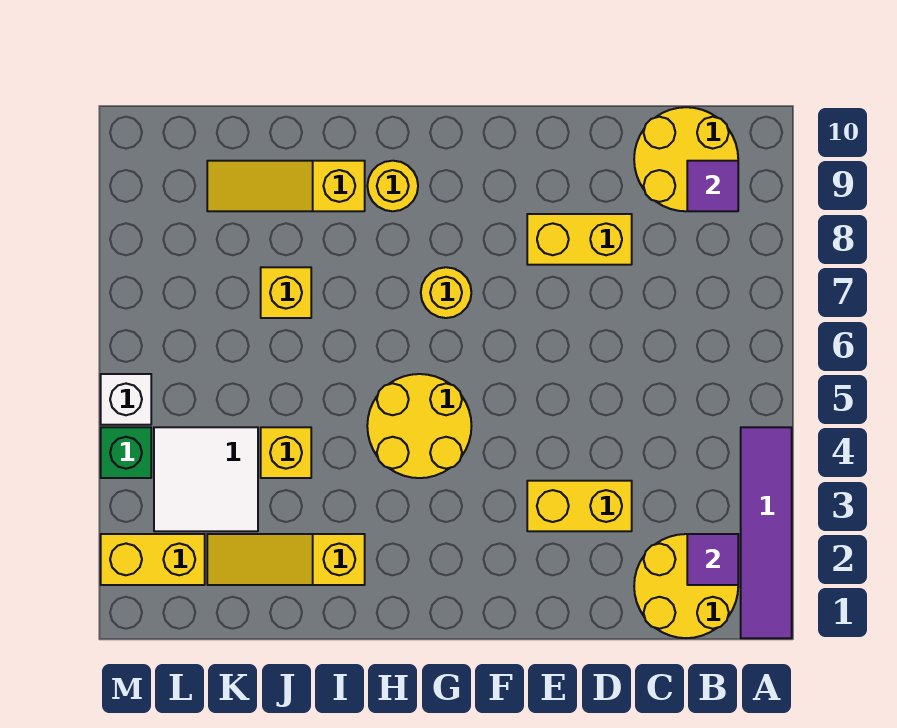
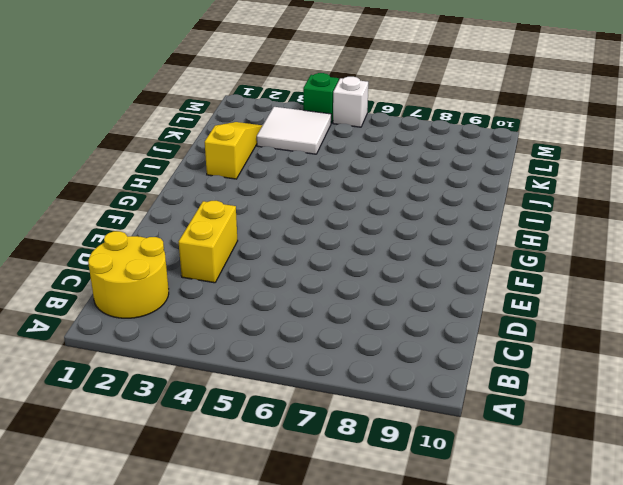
none -> purple 1x4 tile [741,427,792,638]
none -> yellow 2x2 round brick [634,107,738,211]
none -> yellow 1x2 brick [527,214,632,265]

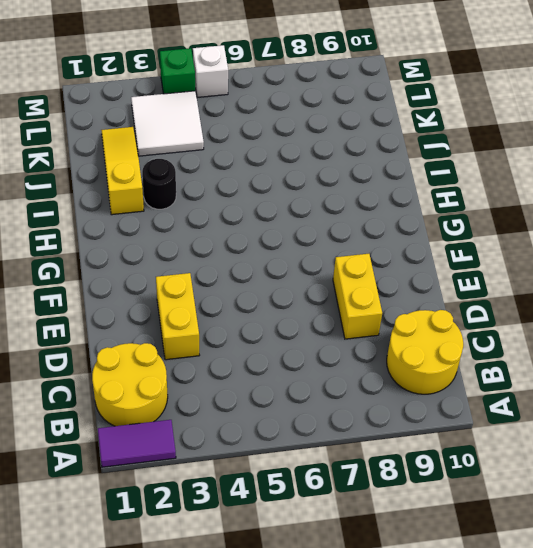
purple 1x2 tile [98,420,176,467] -> purple 1x4 tile [741,427,792,638]
black 1x1 round brick [142,159,176,209] -> none
none -> yellow 2x2 round brick [367,374,471,478]
none -> yellow 1x1 round brick [421,267,471,318]
none -> yellow 1x1 round brick [367,161,418,211]

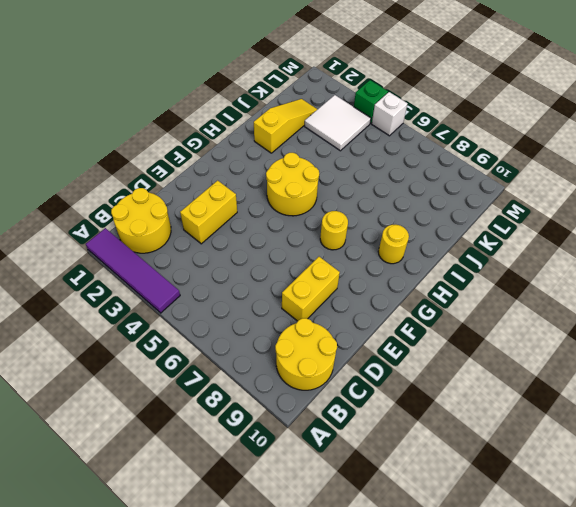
none -> yellow 1x3 slope [207,161,365,211]
none -> yellow 1x1 brick [261,427,311,478]
none -> yellow 1x1 brick [261,267,311,318]

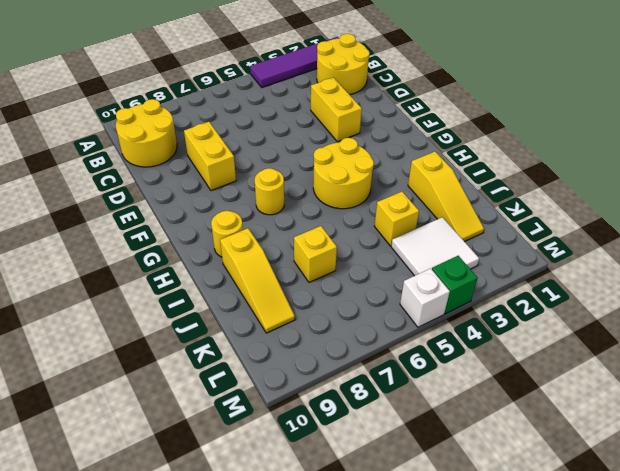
none -> yellow 1x2 brick [101,534,205,585]
none -> purple 1x1 tile [687,534,738,585]
none -> purple 1x1 tile [687,161,738,211]

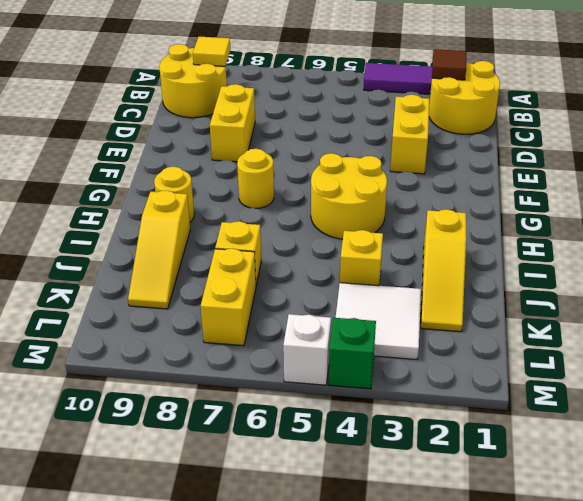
brown 1x1 tile [432,49,466,80] -> purple 1x1 tile [687,534,738,585]
yellow 1x1 tile [193,37,230,66] -> purple 1x1 tile [687,161,738,211]
yellow 1x2 brick [201,249,256,346] -> yellow 1x2 brick moved to [101,534,205,585]

